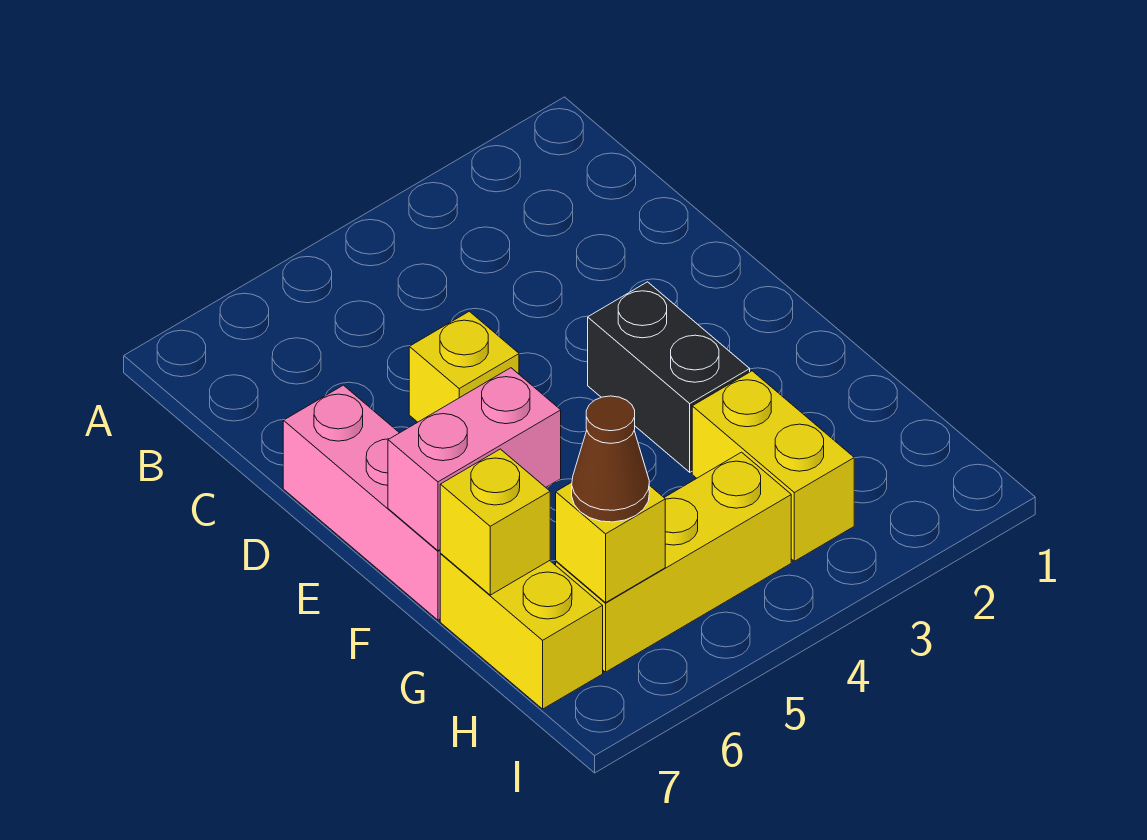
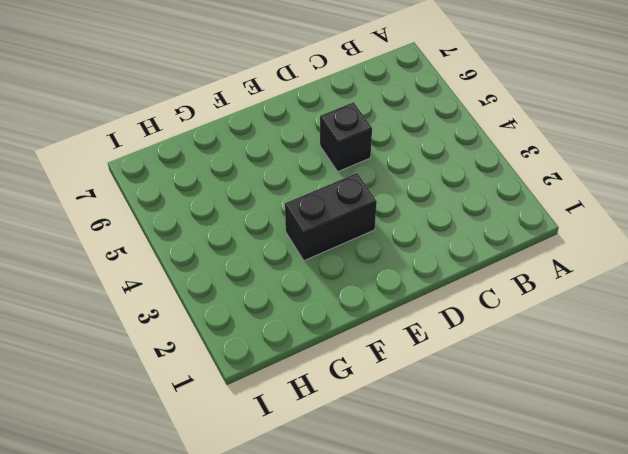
black 1x1 brick [320,102,372,171] -> yellow 1x1 brick [409,311,519,422]
none -> pink 1x3 brick [283,385,441,620]
none -> yellow 1x2 brick [692,371,854,561]

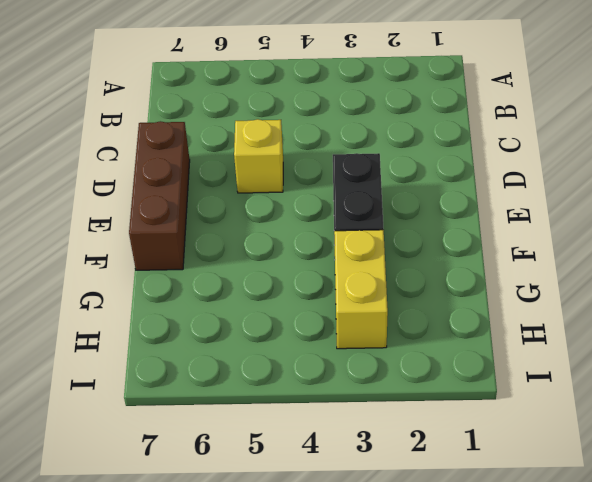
brown 1x3 brick [129,121,190,270] -> pink 1x3 brick [283,385,441,620]
none -> yellow 1x2 brick [440,554,603,709]
none -> yellow 1x3 brick [556,452,791,672]

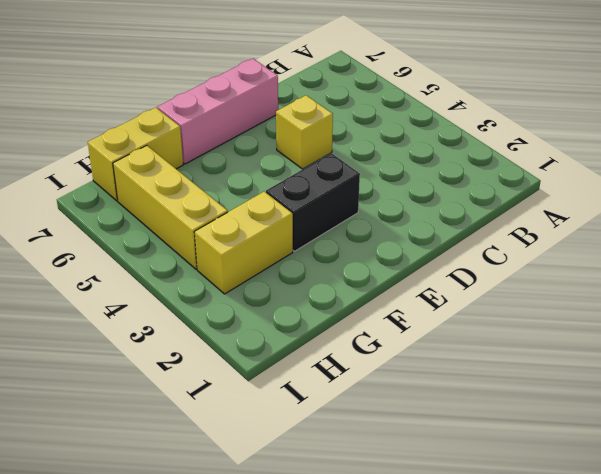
none -> pink 1x2 brick [388,368,561,551]
none -> yellow 1x1 brick [440,449,550,595]

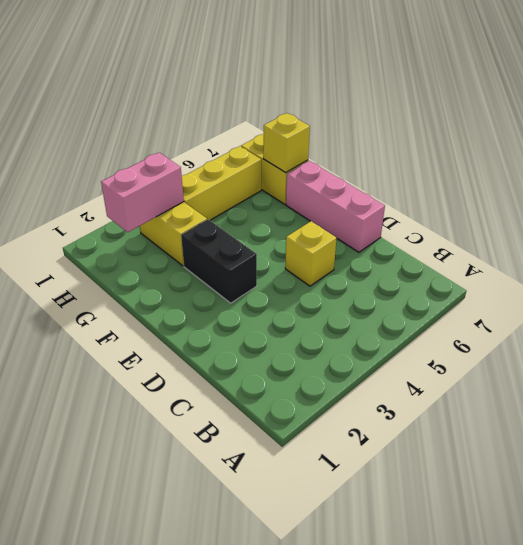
pink 1x2 brick [101,153,184,232] -> pink 1x2 brick moved to [388,368,561,551]
none -> yellow 1x1 brick [556,482,665,603]
none -> brown 1x1 cone [572,396,649,522]

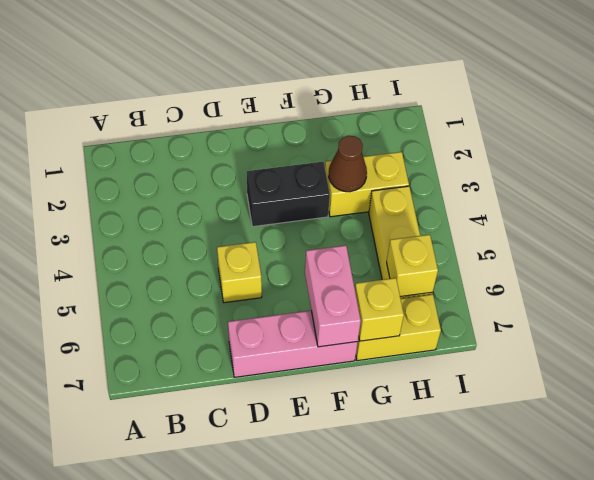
brown 1x1 cone [329,136,367,192] -> brown 1x1 cone moved to [572,396,649,522]

